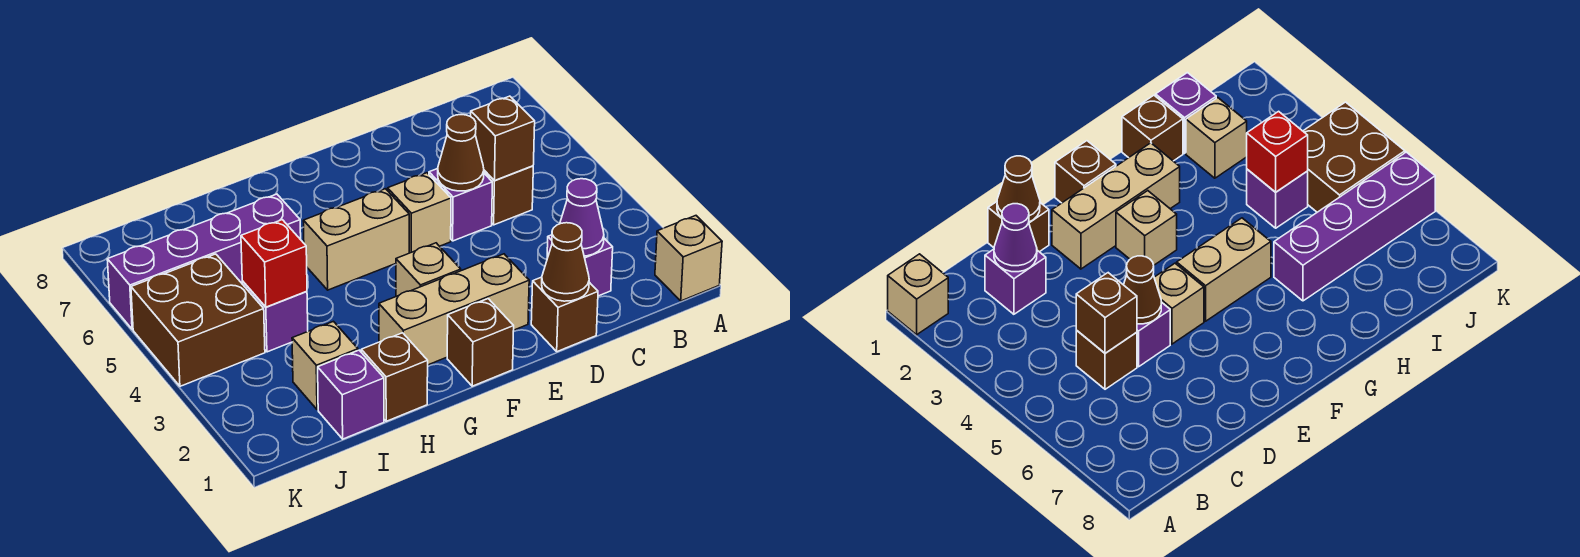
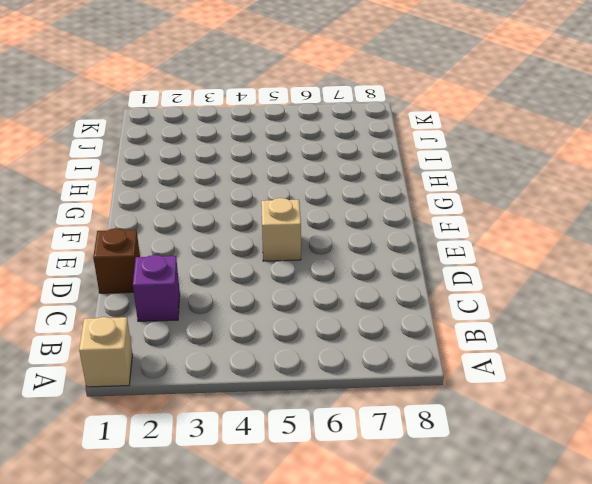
none -> brown 1x1 brick [484,166,533,225]
none -> purple 1x1 brick [429,169,492,241]
none -> tan 1x3 brick [379,254,529,365]

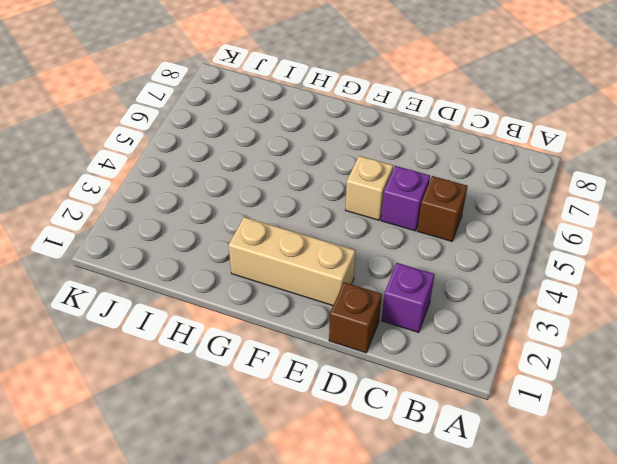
none -> tan 1x1 brick [655,216,722,301]
none -> brown 1x1 brick [447,299,514,386]
none -> tan 1x1 brick [396,243,461,296]

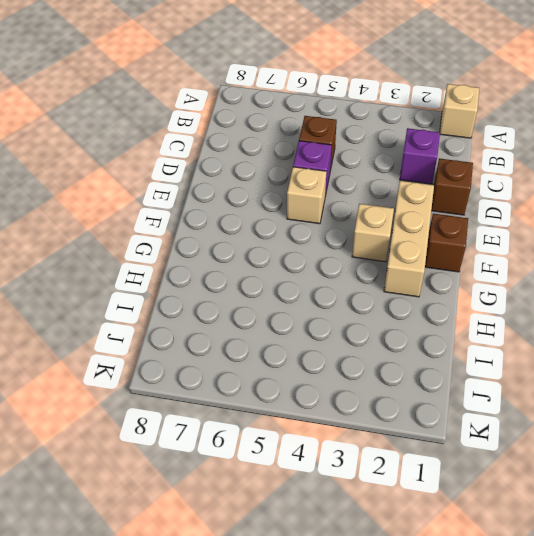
none -> tan 1x2 brick [303,189,409,290]
none -> brown 1x1 brick [361,333,428,421]
none -> purple 1x4 brick [107,194,301,329]

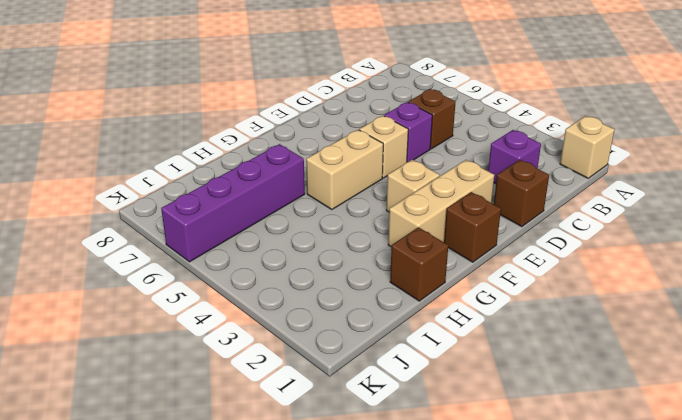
none -> purple 1x1 brick [318,350,384,439]
none -> tan 1x1 brick [292,321,358,410]
none -> purple 1x1 brick [242,281,308,352]

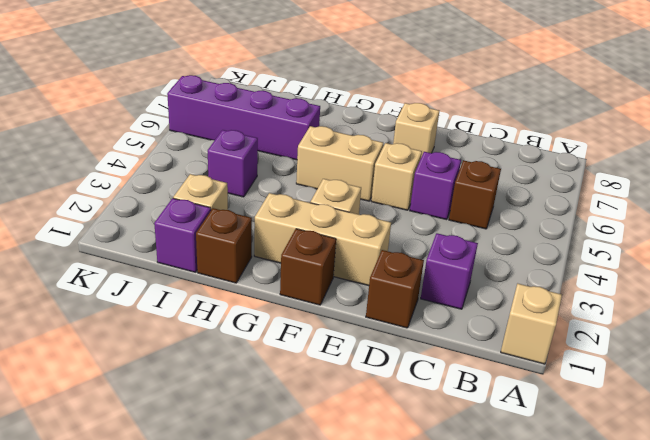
tan 1x1 brick [393,103,439,157] -> none
none -> brown 2x2 brick [131,254,265,386]
none -> purple 1x1 cone [560,179,604,256]
none -> brown 1x1 brick [471,96,535,181]

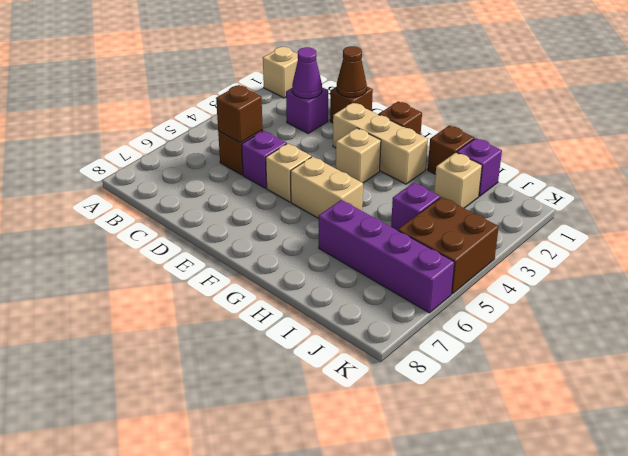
none -> brown 1x1 cone [438,115,484,191]
none -> red 1x1 brick [241,220,307,307]

